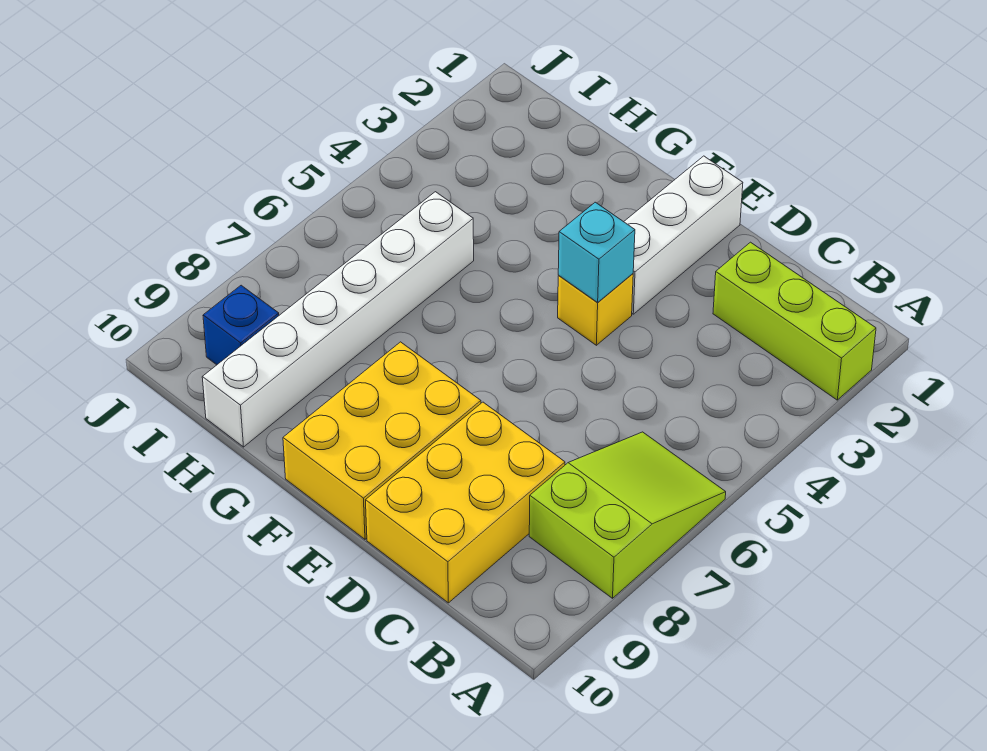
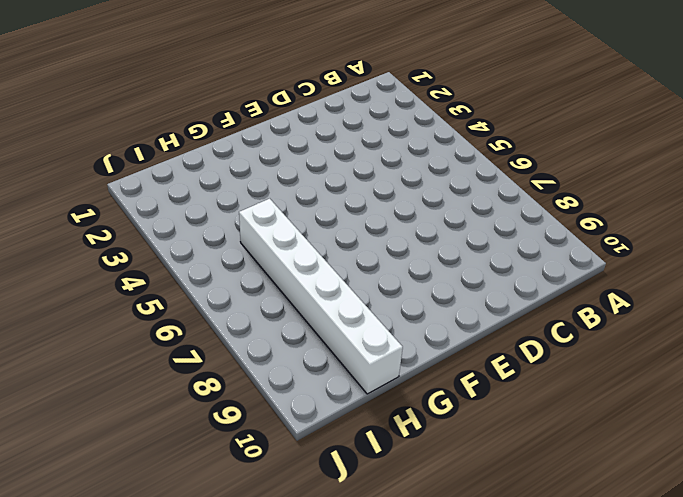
none -> lime 1x3 brick [713,242,876,400]
none -> lime 2x3 slope [529,432,726,598]

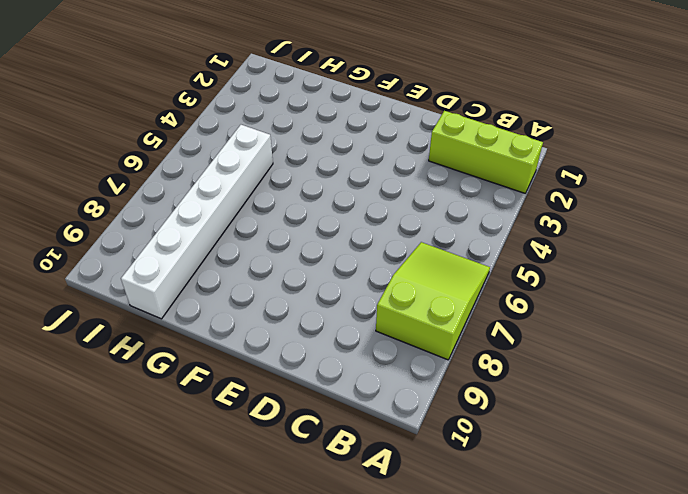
none -> yellow 2x3 brick [366,402,565,603]
none -> white 1x3 brick [624,156,743,314]

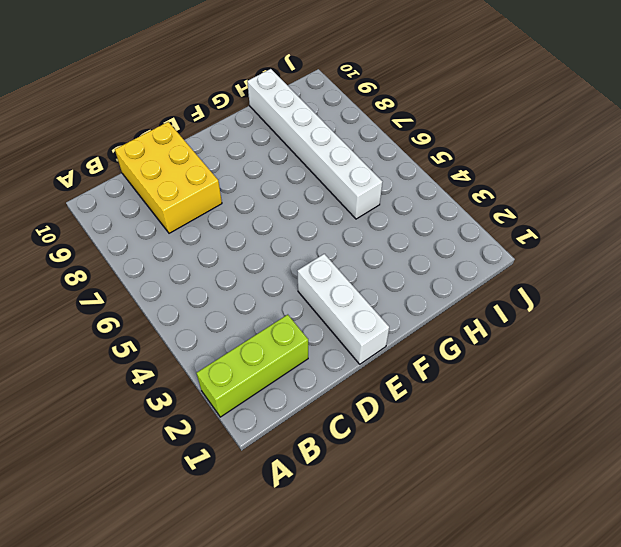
none -> lime 2x3 slope [529,432,726,598]
none -> yellow 1x1 brick [558,274,633,345]

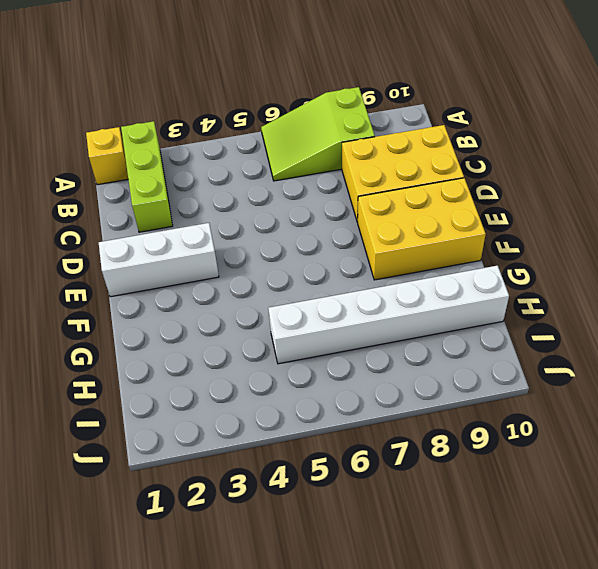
yellow 1x1 brick [86,127,128,185] -> yellow 1x1 brick moved to [558,274,633,345]
none -> blue 1x1 brick [203,285,279,365]
none -> cyan 1x1 brick [558,202,635,302]

